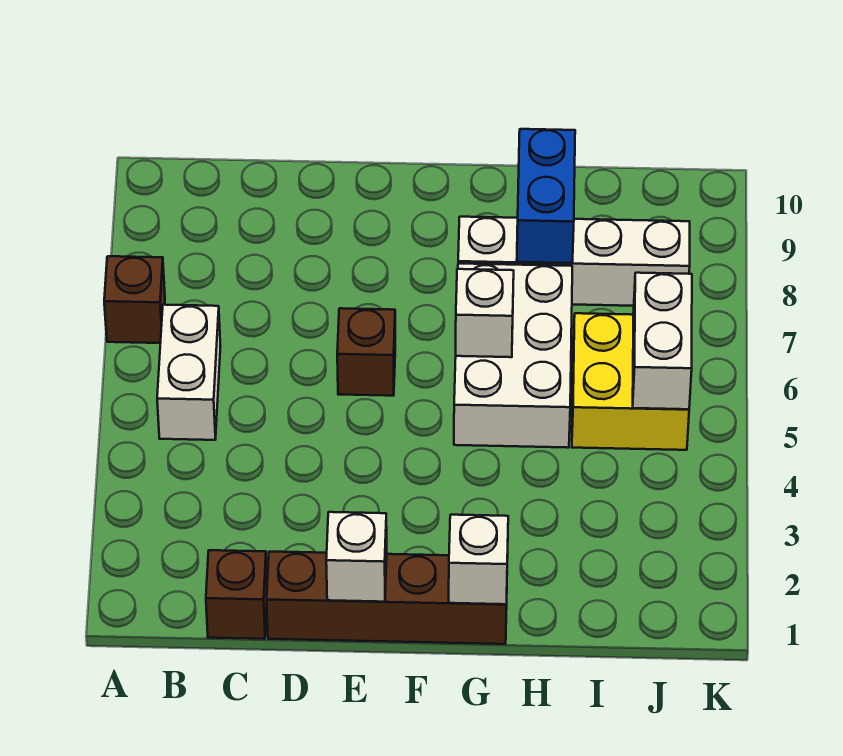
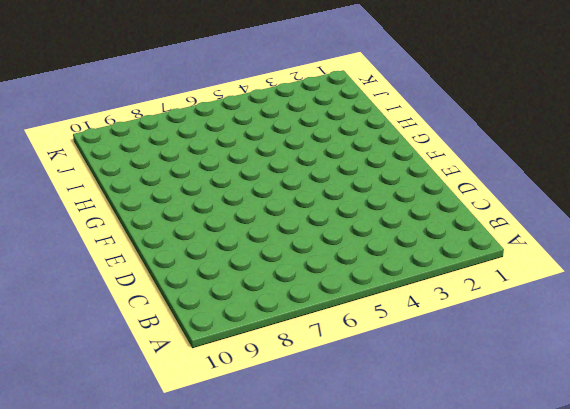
none -> brown 1x1 brick [104,256,165,343]
none -> white 1x2 brick [157,305,221,440]
none -> brown 1x1 brick [206,550,267,639]

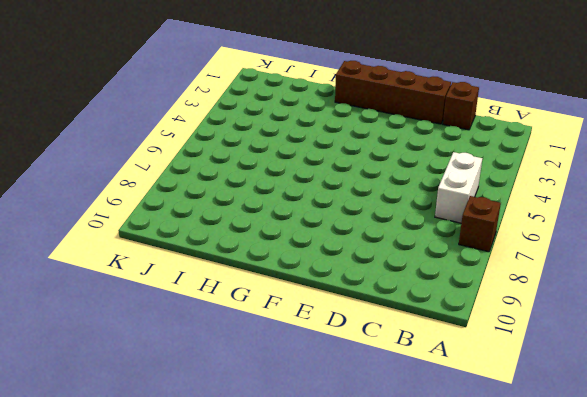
none -> brown 1x1 brick [337,308,395,396]
none -> white 2x3 brick [454,264,572,448]
none -> white 1x4 brick [458,217,690,306]

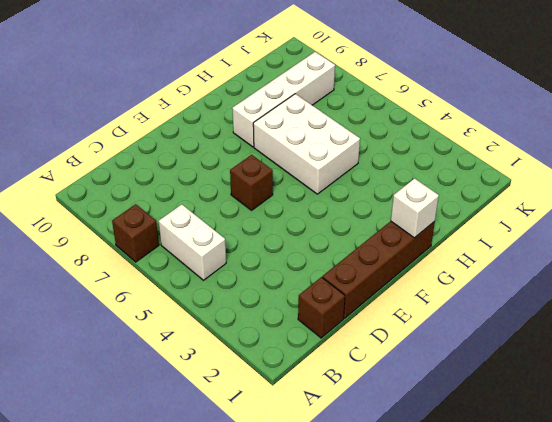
none -> yellow 2x2 brick [572,313,689,450]
none -> white 1x1 brick [326,512,387,602]
none -> white 1x1 brick [456,269,514,357]

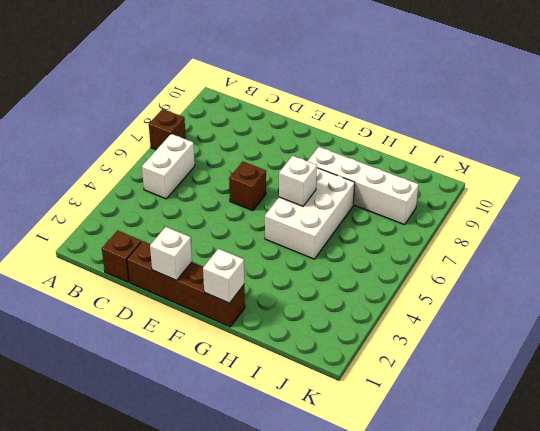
none -> yellow 2x2 brick [572,313,689,450]
none -> blue 1x2 brick [517,129,575,263]
none -> white 1x2 brick [633,273,692,409]

